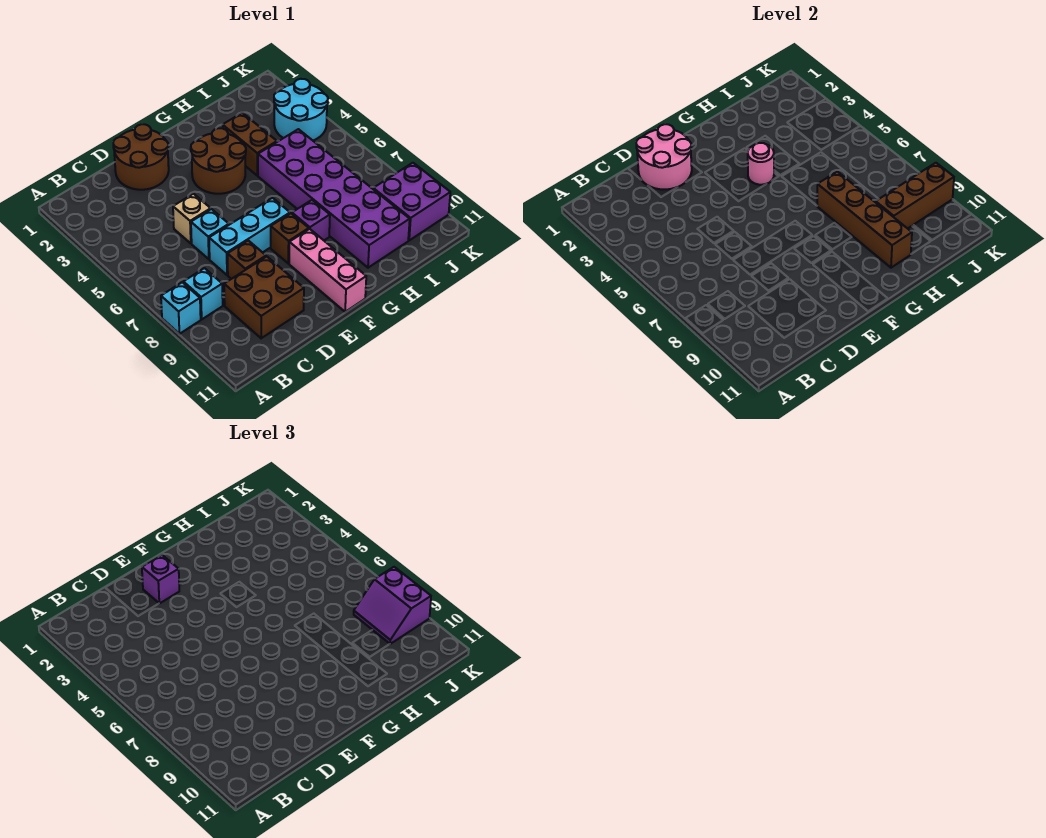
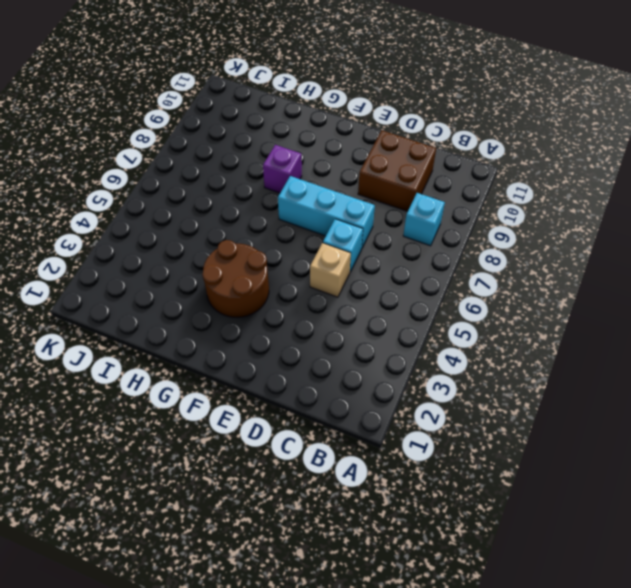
none -> cyan 1x1 brick [161,282,201,334]
none -> brown 2x2 round brick [113,124,169,190]
none -> brown 1x1 brick [228,241,266,279]

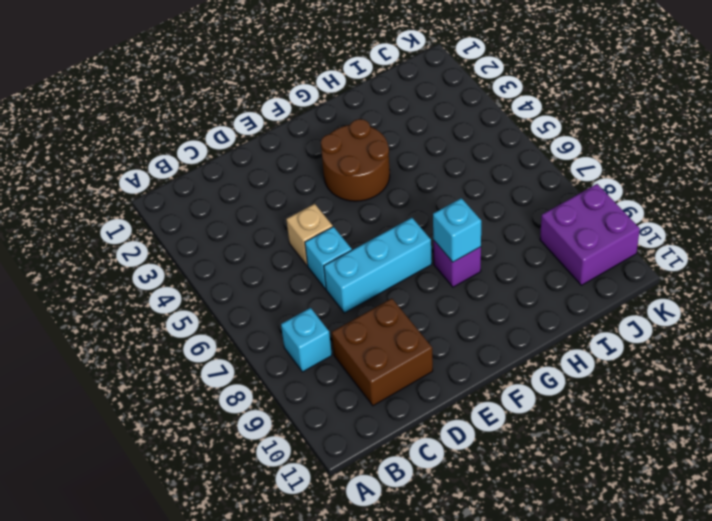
cyan 1x1 brick [433,198,481,262] -> cyan 1x1 brick moved to [161,282,201,334]
none -> brown 2x2 round brick [113,124,169,190]
none -> brown 1x1 brick [228,241,266,279]
none -> brown 1x1 brick [271,213,309,263]

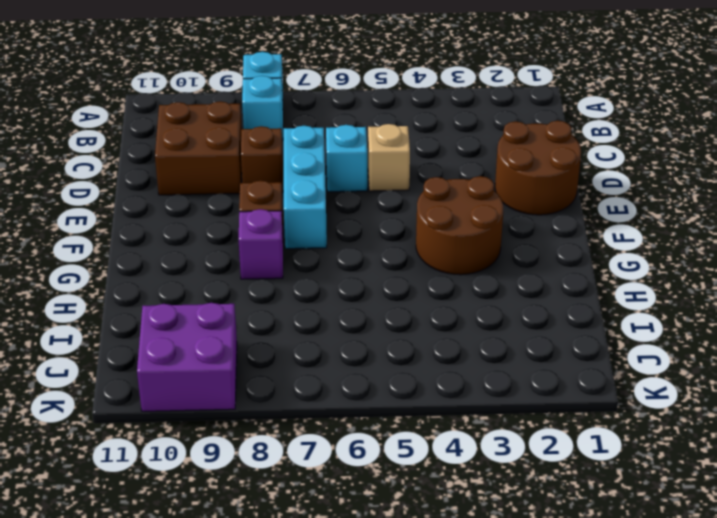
none -> pink 1x3 brick [289,229,366,312]
none -> brown 1x2 brick [223,113,277,176]
none -> purple 2x6 brick [258,129,410,268]

